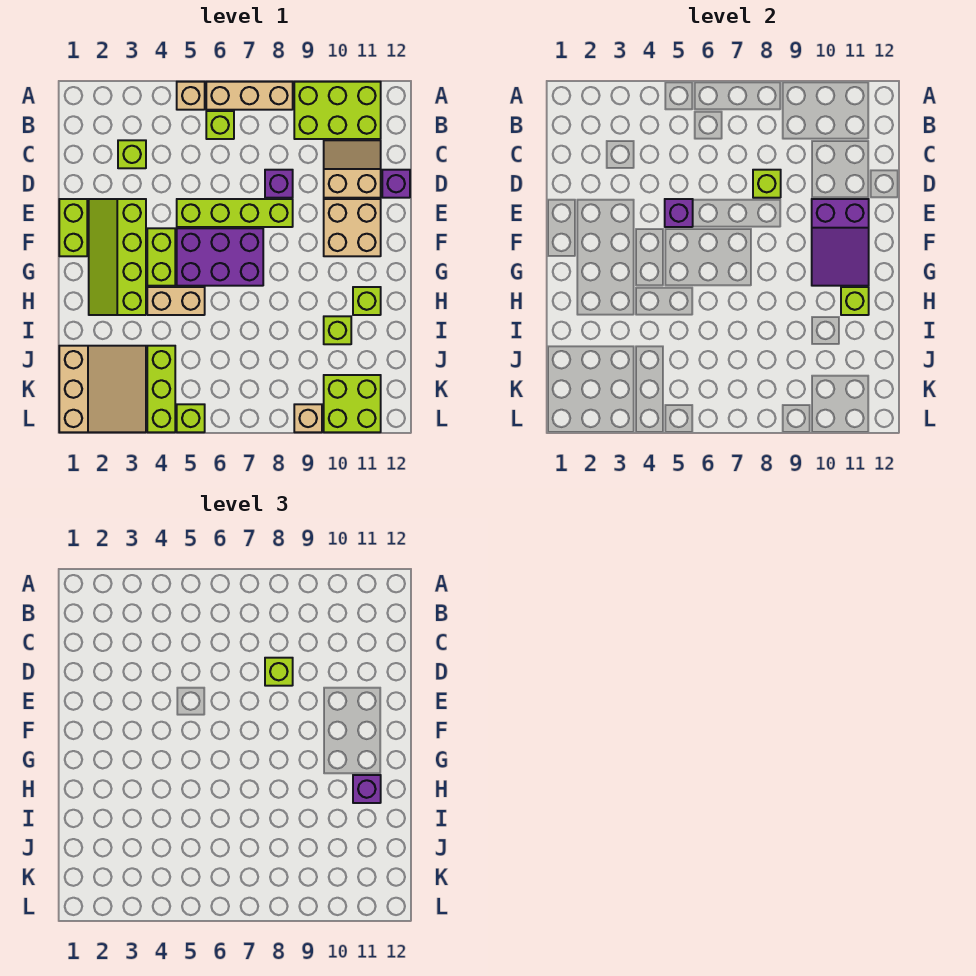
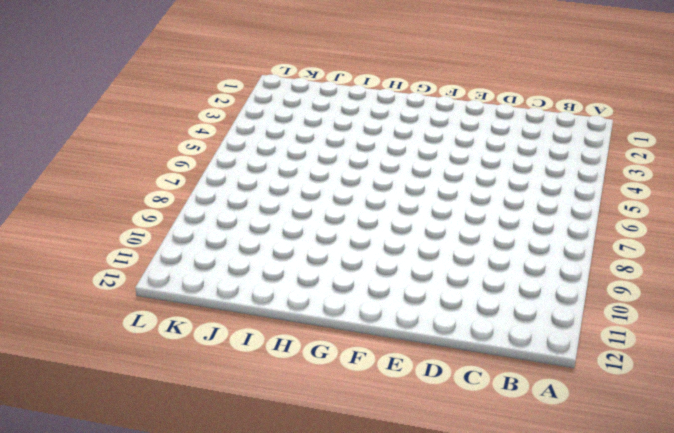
none -> tan 1x1 brick [177,82,205,110]
none -> tan 1x3 brick [206,82,293,110]
none -> lime 2x3 brick [294,82,381,139]

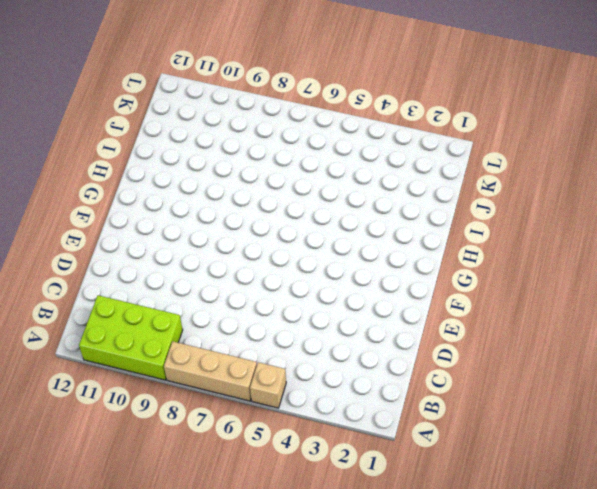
none -> lime 1x1 brick [206,111,234,139]
none -> lime 1x1 brick [118,140,146,168]
none -> tan 2x2 slope [324,140,381,198]

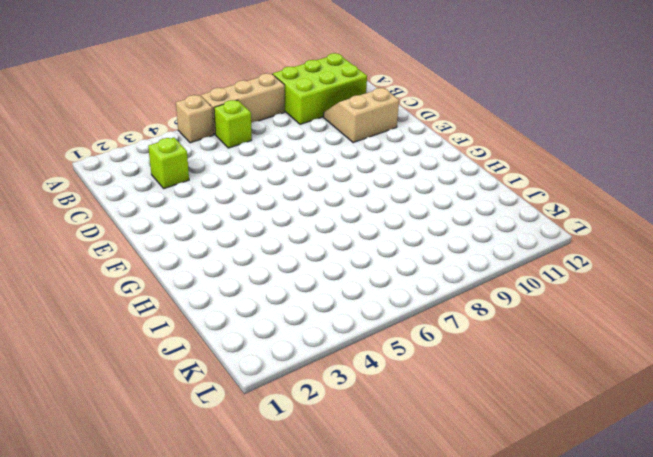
none -> purple 1x1 brick [265,170,293,198]
none -> purple 1x1 brick [382,170,410,198]
none -> lime 1x2 brick [59,199,87,256]

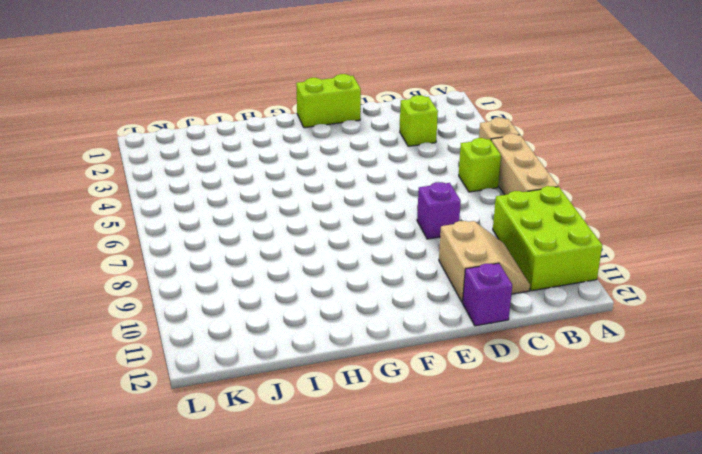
none -> lime 2x4 slope [89,199,146,315]
none -> lime 1x4 brick [177,199,293,227]
none -> tan 2x2 brick [324,199,381,256]

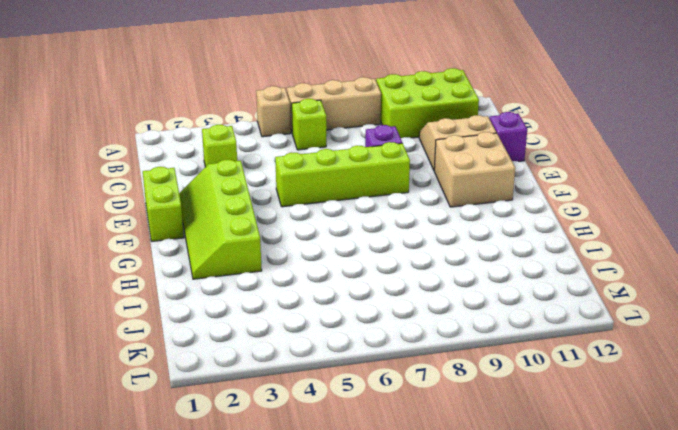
none -> lime 1x2 brick [147,228,175,286]
none -> purple 2x3 brick [177,228,263,286]
none -> tan 1x2 brick [147,287,205,315]

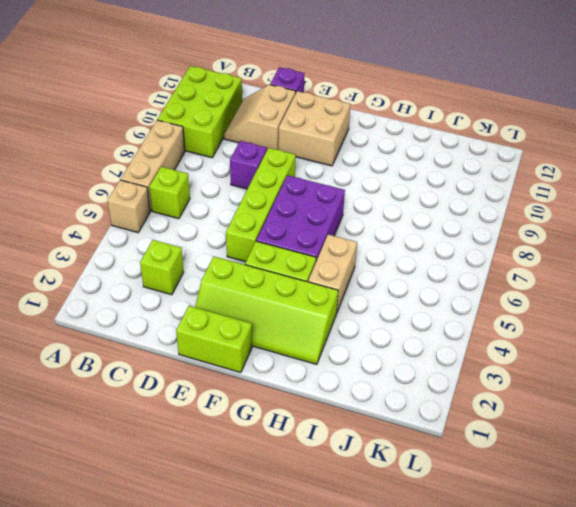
none -> lime 1x1 brick [353,287,381,315]
none -> lime 1x1 brick [324,316,351,344]
none -> tan 3x3 slope [59,346,146,432]

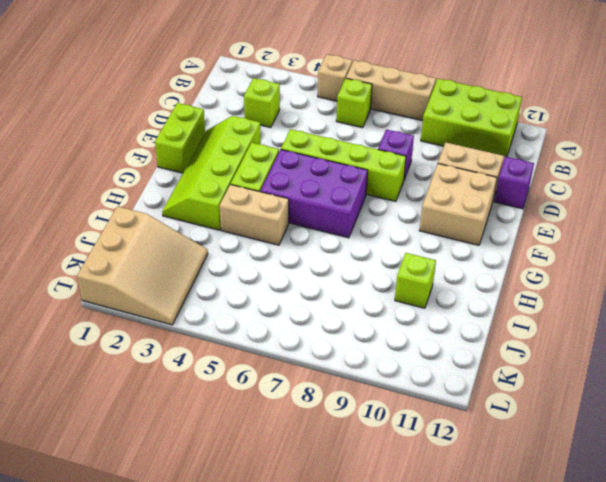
none -> lime 1x1 brick [353,287,381,315]
none -> lime 1x3 brick [147,346,175,432]
none -> lime 2x2 brick [324,375,381,432]

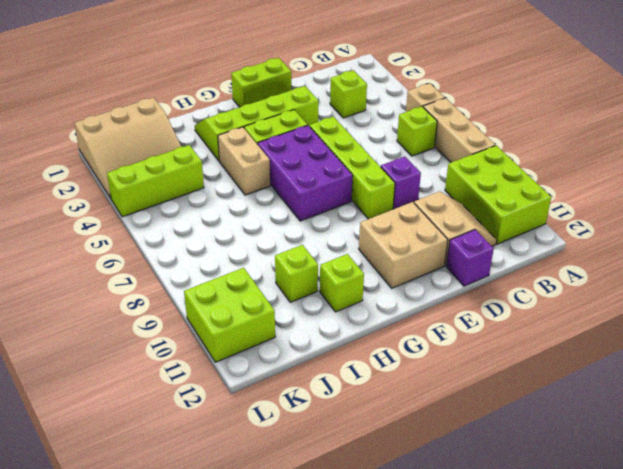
none -> lime 1x1 brick [177,404,205,432]
none -> tan 1x1 brick [294,404,322,432]
none -> lime 1x1 brick [753,170,781,198]

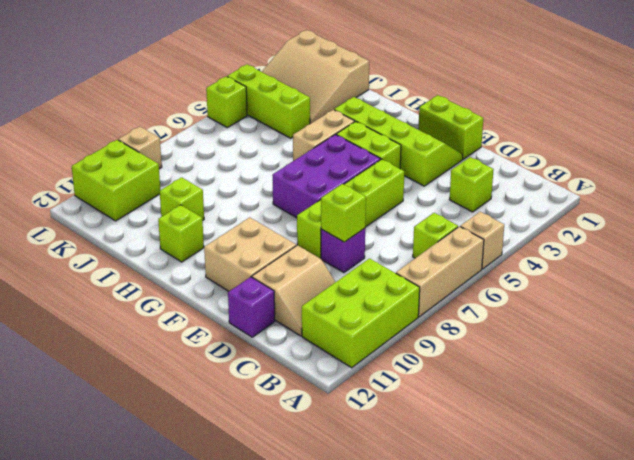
none -> purple 1x1 brick [665,199,693,227]
none -> purple 2x3 slope [812,199,869,286]
none -> lime 1x1 brick [841,287,869,315]

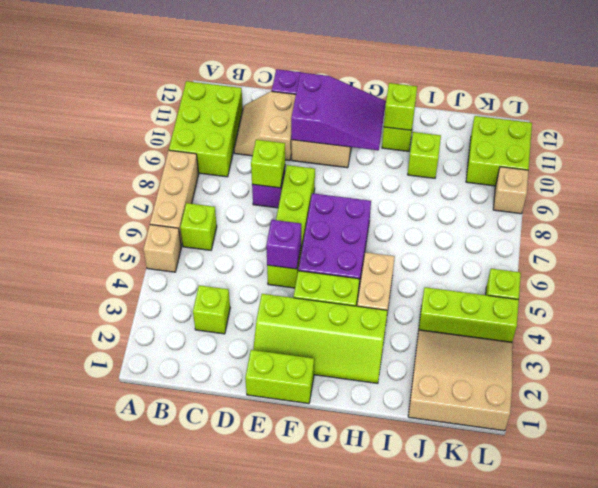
none -> lime 1x1 brick [265,658,293,686]
none -> purple 1x1 brick [353,775,381,803]

